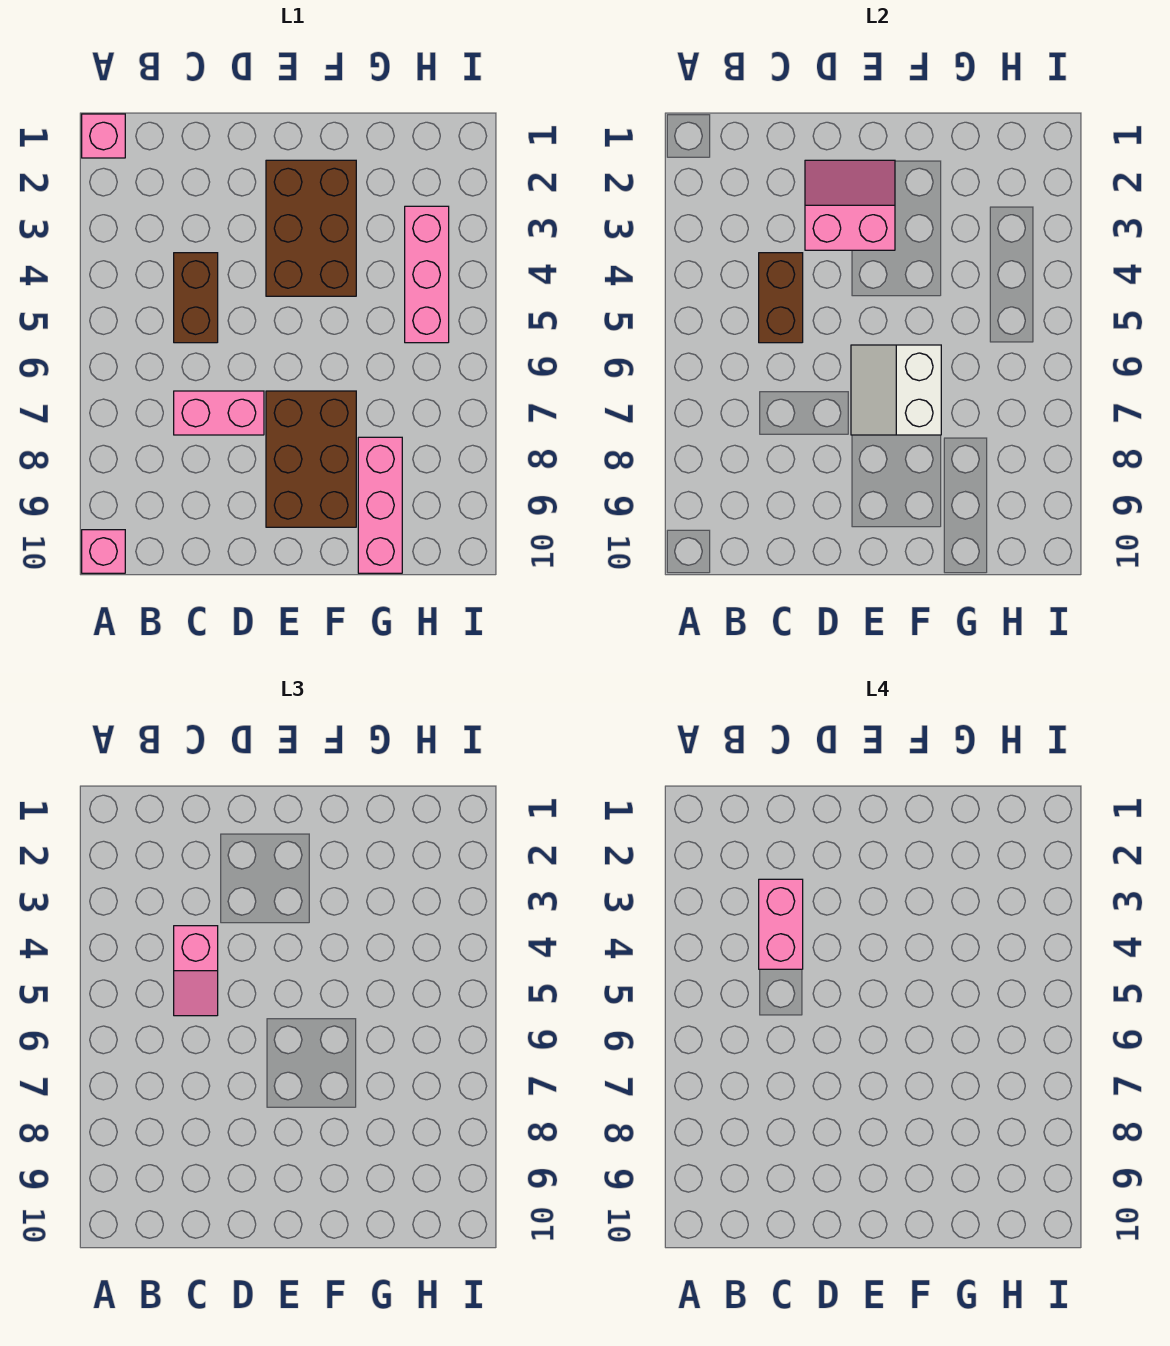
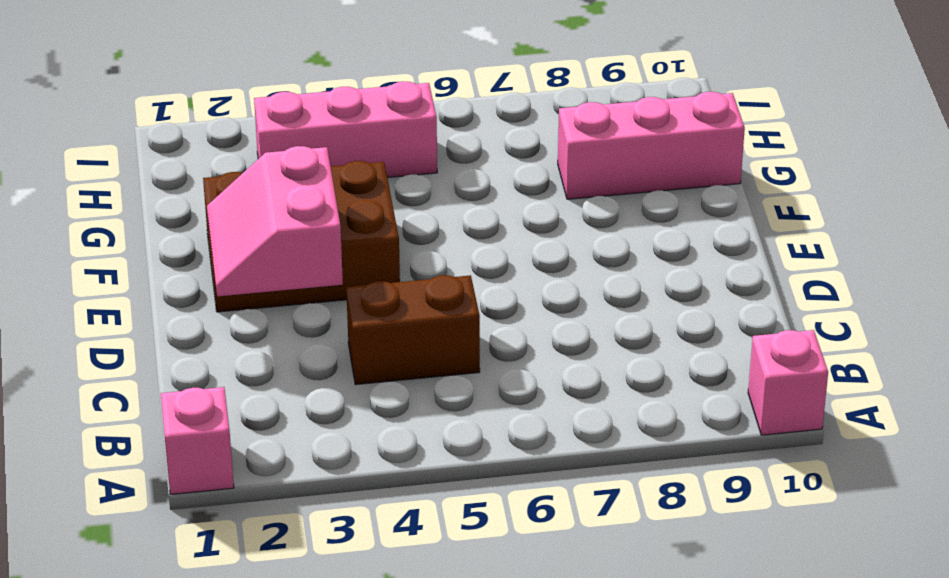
none -> pink 1x2 brick [174,391,264,435]
none -> brown 2x3 brick [266,391,356,527]
none -> brown 1x2 brick [759,253,803,343]

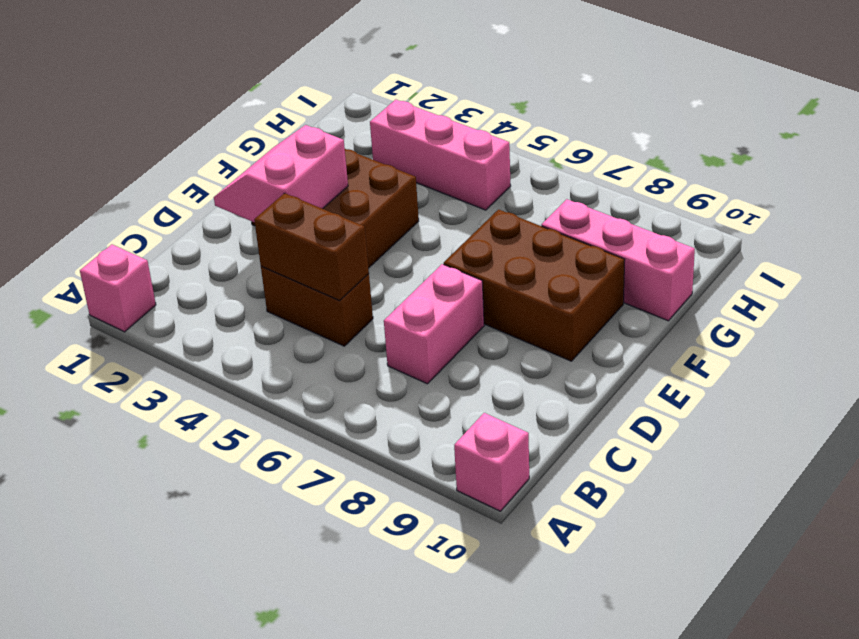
none -> white 2x2 slope [851,345,941,435]
none -> pink 1x2 slope [174,926,218,1016]
none -> pink 1x2 brick [759,879,803,969]

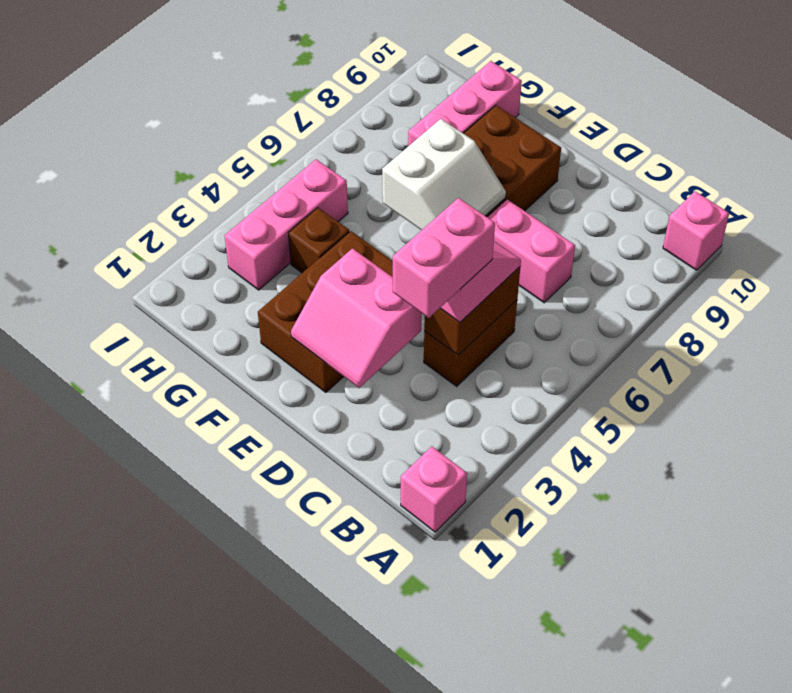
brown 1x1 brick [289,208,349,273] -> none

